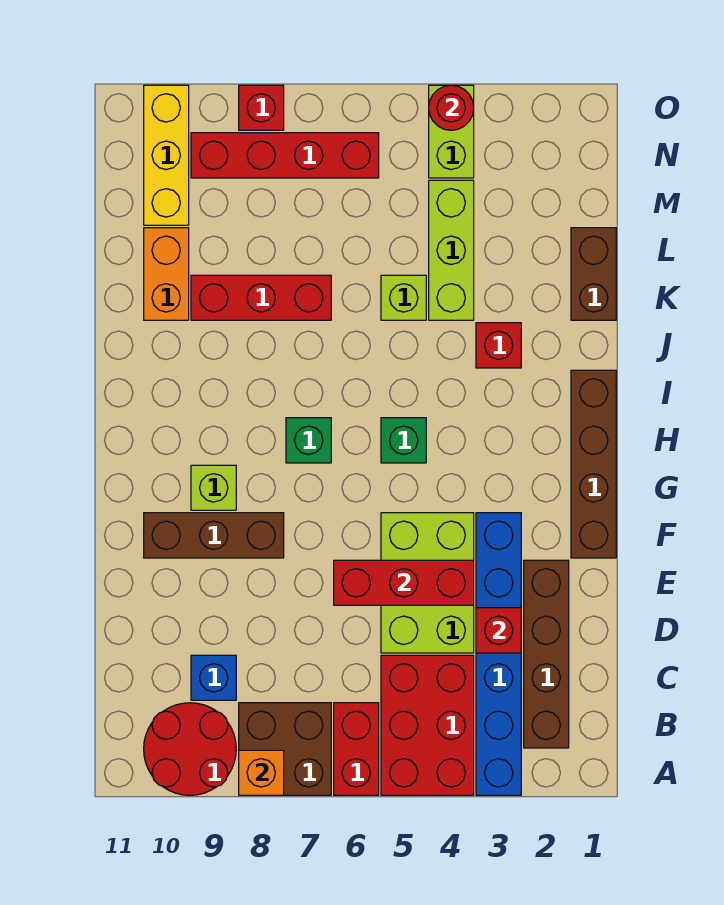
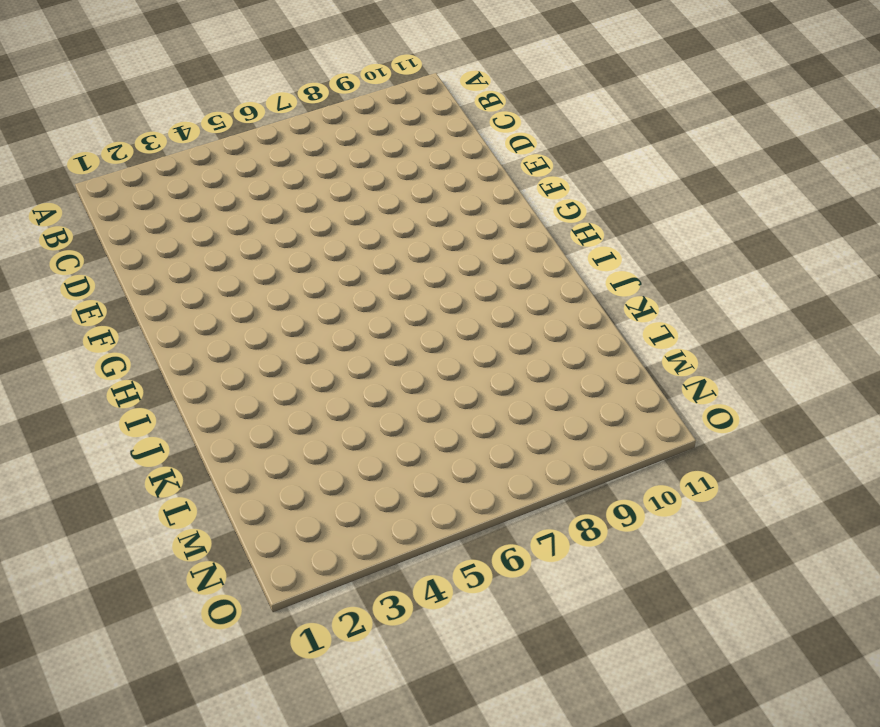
none -> blue 1x6 brick [476,513,521,795]
none -> red 2x3 brick [381,655,474,795]
none -> red 1x2 brick [334,703,379,795]

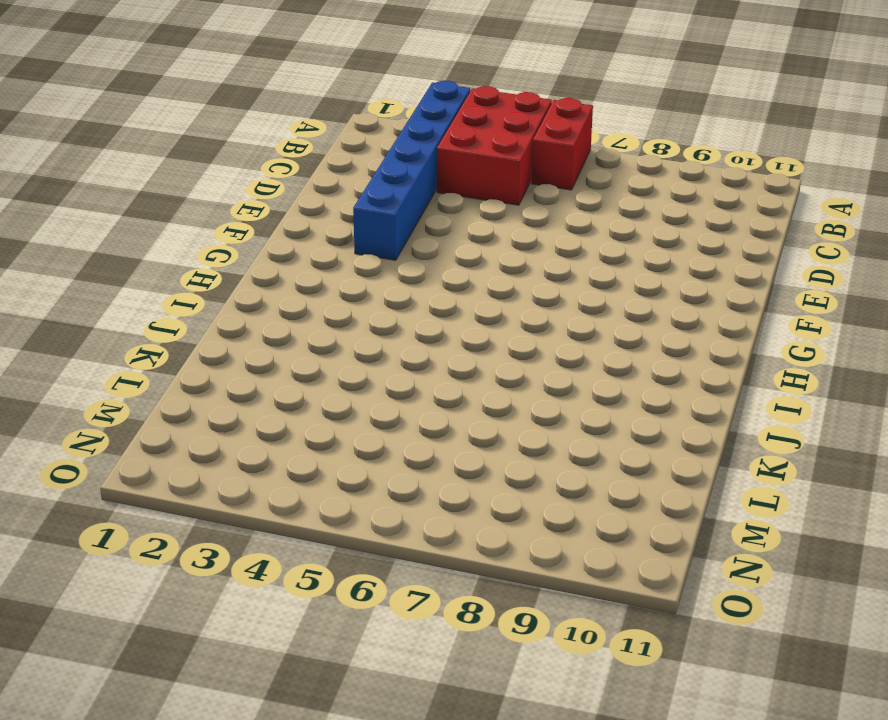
none -> brown 2x2 brick [239,703,331,795]
none -> red 2x2 round brick [144,703,236,795]
none -> brown 1x4 brick [524,560,569,748]

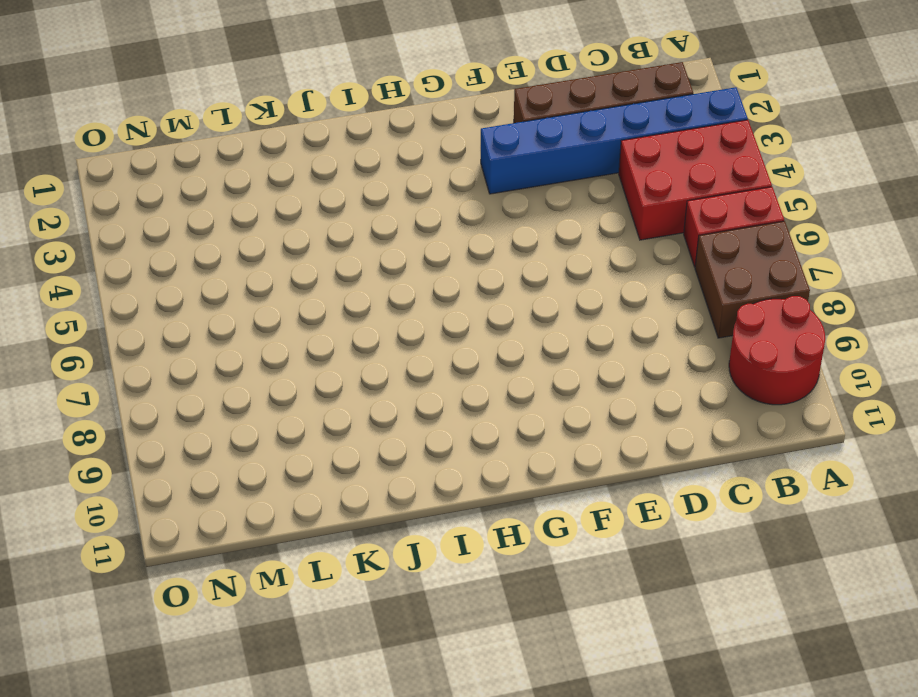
none -> blue 1x1 brick [191,655,236,700]
none -> lime 2x3 brick [381,513,474,653]
none -> brown 1x4 brick [571,370,616,558]

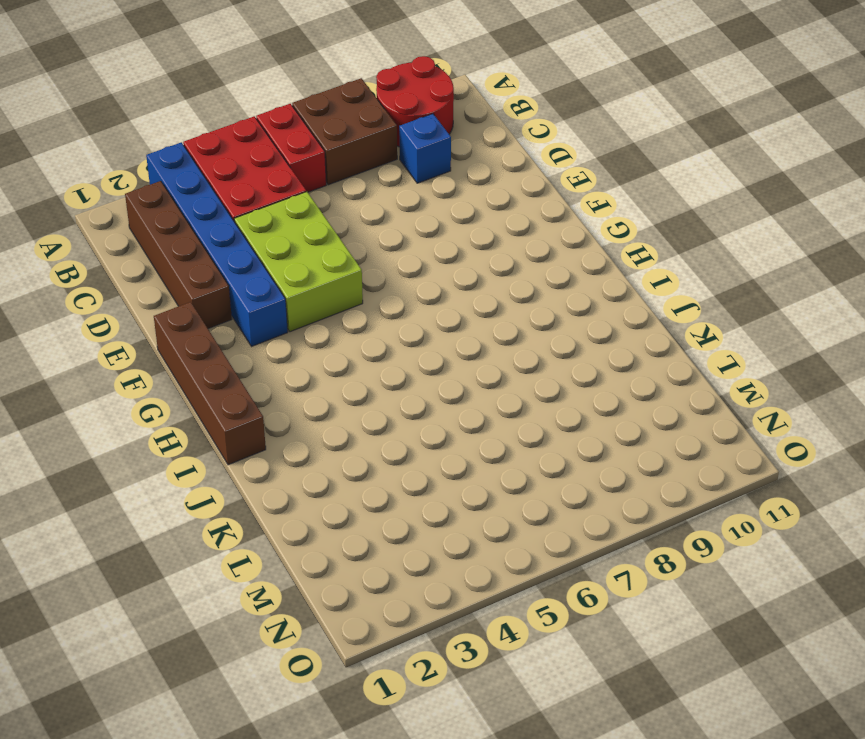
none -> brown 1x3 brick [144,513,284,558]
none -> lime 1x1 brick [191,465,236,510]
none -> green 1x1 brick [381,418,426,463]

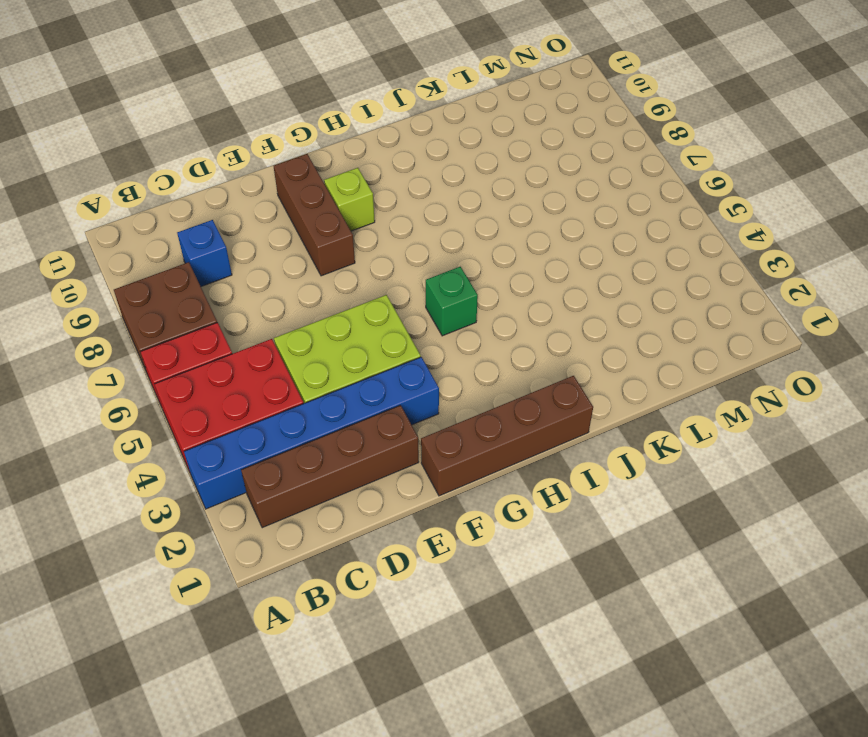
none -> red 2x2 round brick [144,703,236,795]
none -> green 1x1 brick [286,418,331,463]
none -> red 1x1 brick [476,323,521,368]

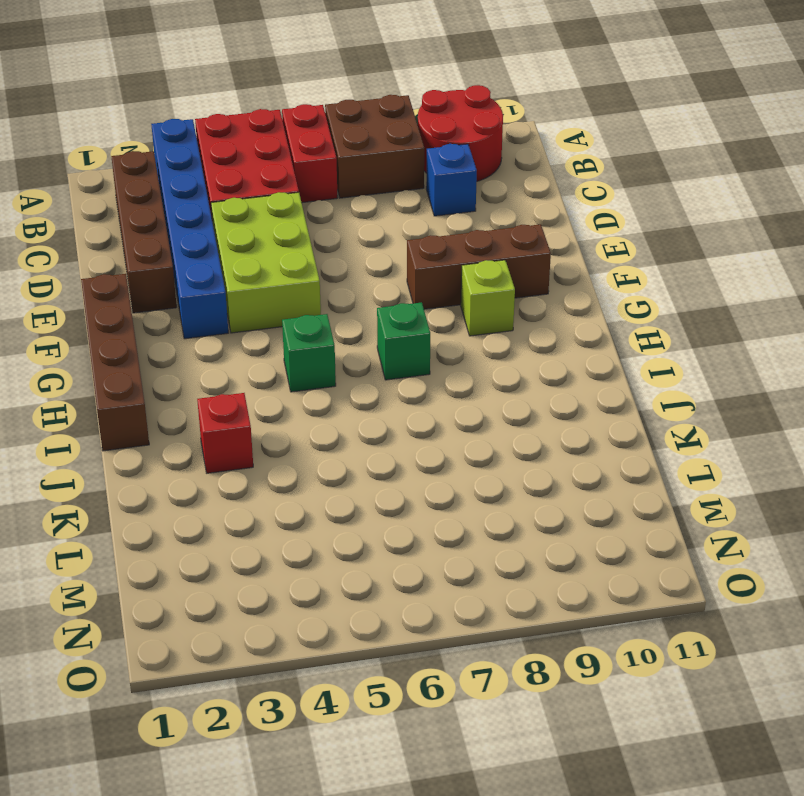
none -> brown 1x2 brick [571,228,616,320]
none -> lime 1x3 brick [429,180,474,320]
none -> lime 1x1 brick [381,275,426,320]

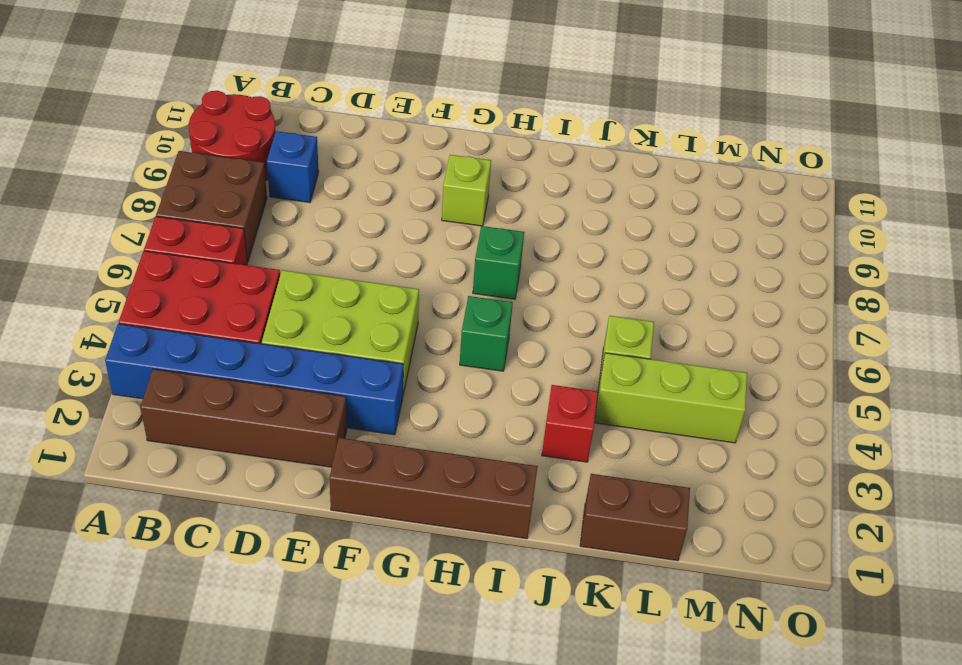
none -> brown 1x3 brick [144,513,284,558]
none -> red 1x3 brick [191,275,331,320]
none -> orange 1x2 brick [144,228,189,320]

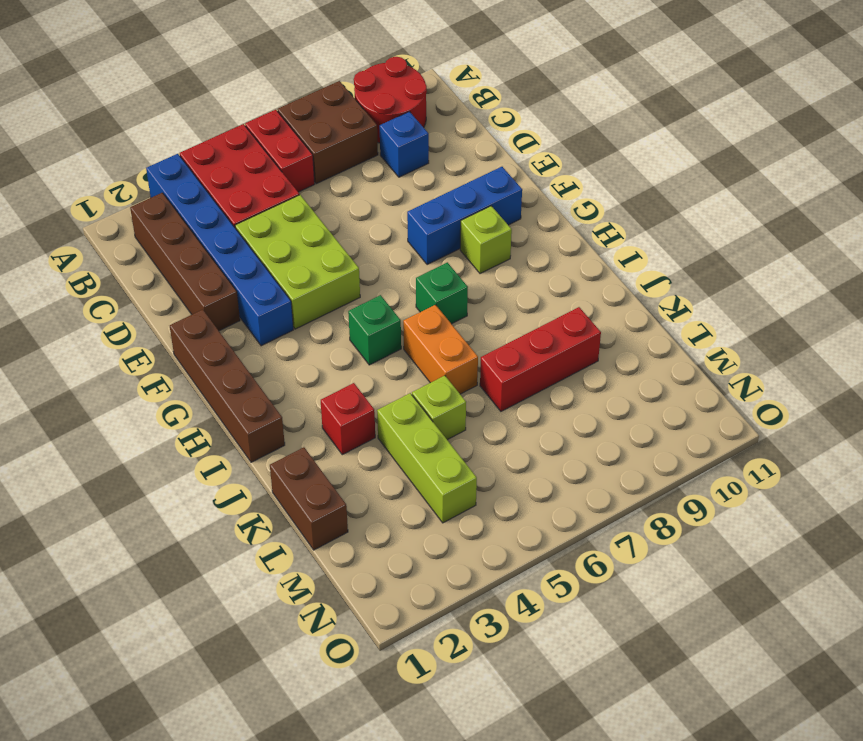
blue 1x3 brick [407,167,522,265] -> brown 1x3 brick [144,513,284,558]
orange 1x2 brick [403,305,478,394] -> orange 1x2 brick moved to [144,228,189,320]
none -> yellow 1x3 brick [144,85,189,225]
none -> lime 1x2 brick [429,85,474,178]
none -> red 1x4 brick [191,133,379,178]

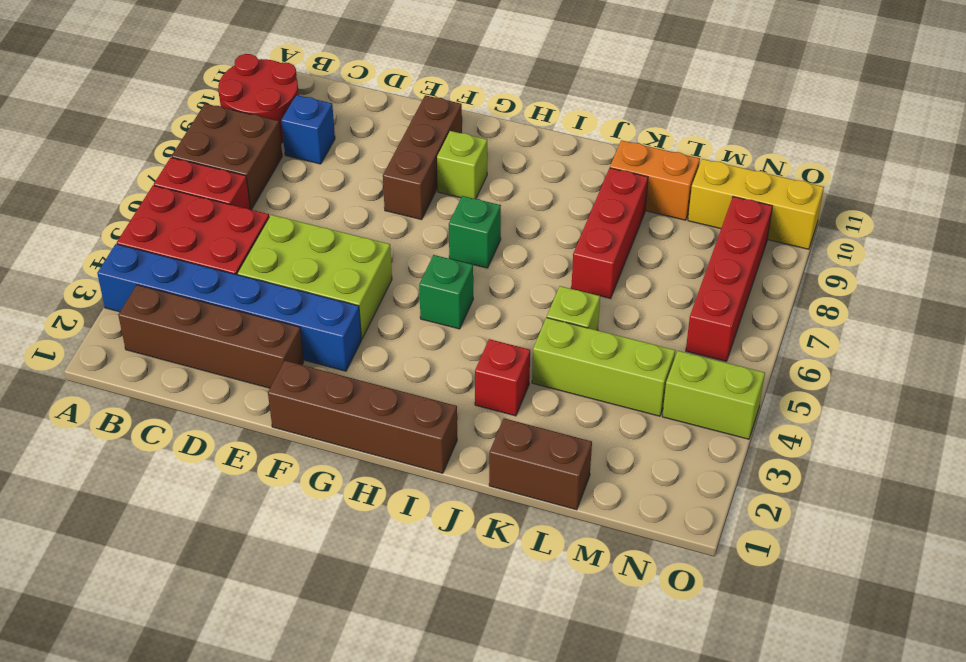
none -> red 1x1 brick [239,85,284,130]
none -> orange 1x1 brick [239,750,284,795]
none -> red 1x1 brick [476,608,521,653]

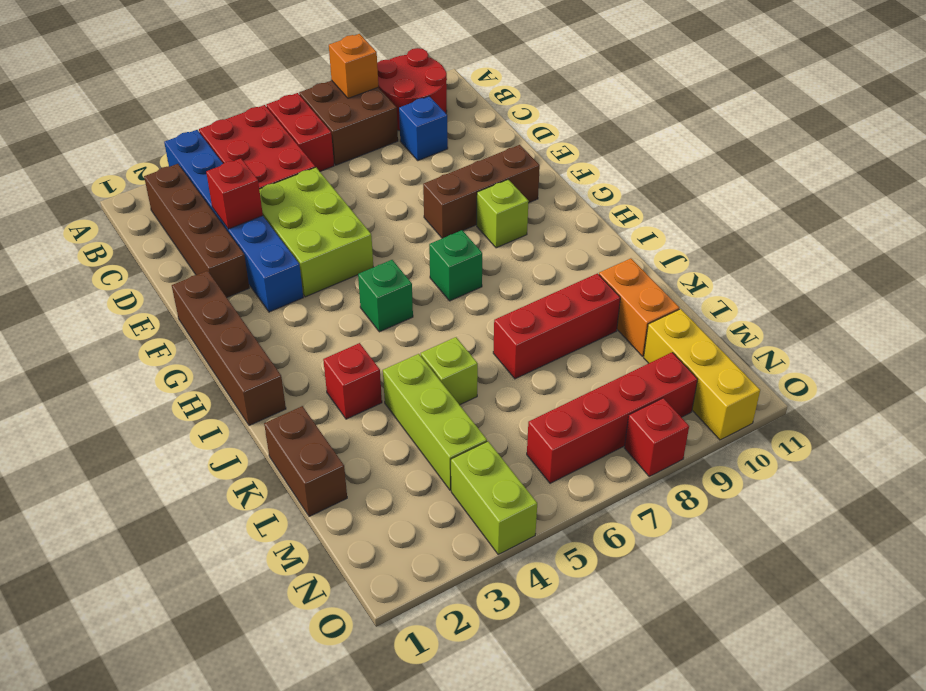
none -> red 1x3 brick [334,560,474,605]
none -> red 1x1 round brick [429,85,474,130]

